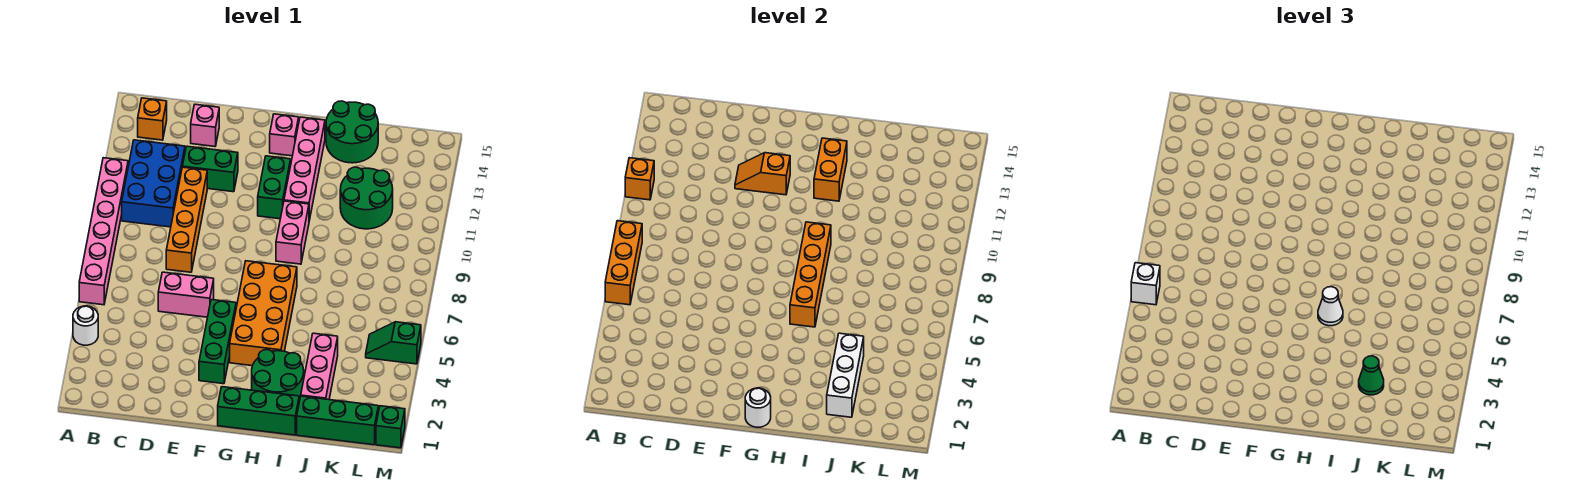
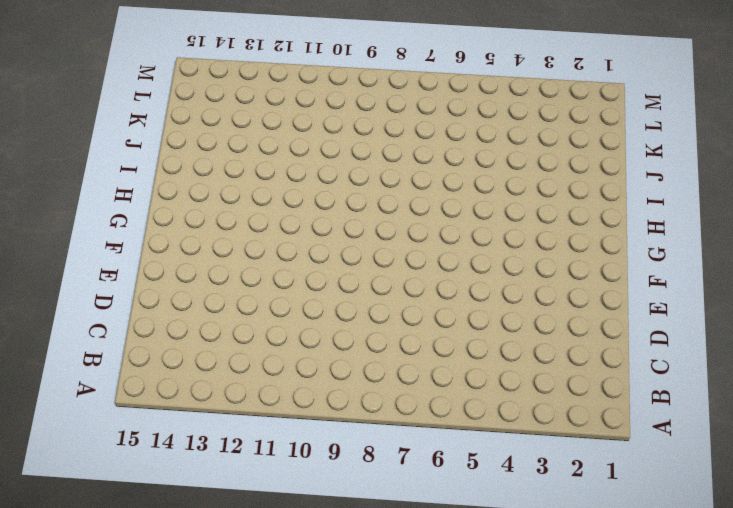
none -> white 1x1 round brick [73,306,98,345]
none -> pink 1x6 brick [79,158,128,305]
none -> blue 2x3 brick [122,140,185,227]
none -> orange 1x1 brick [138,98,167,140]

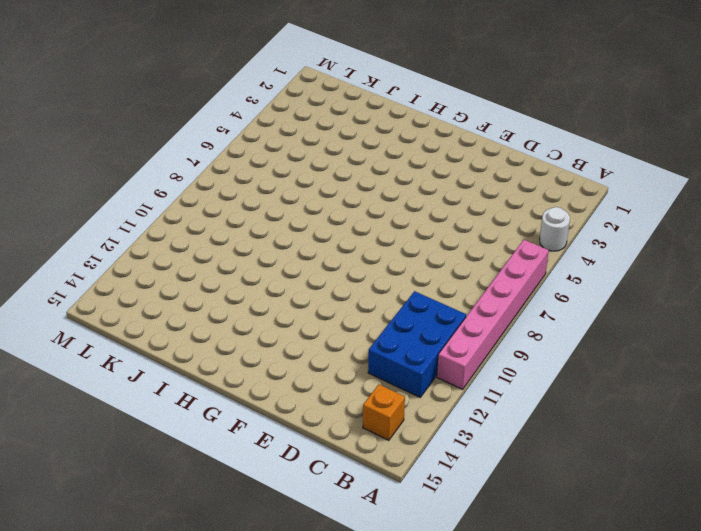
none -> pink 1x2 brick [158,272,214,317]
none -> orange 1x4 brick [166,167,207,272]
none -> green 1x2 brick [182,146,238,192]
none -> pink 1x1 brick [191,104,219,146]

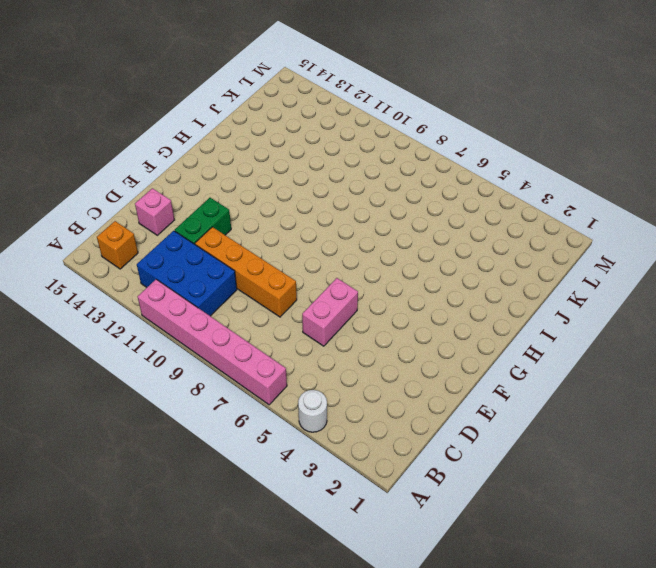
none -> green 1x3 brick [199,300,236,384]
none -> green 1x3 brick [218,387,299,435]
none -> orange 2x4 brick [230,261,297,366]
none -> green 1x2 brick [258,156,291,219]

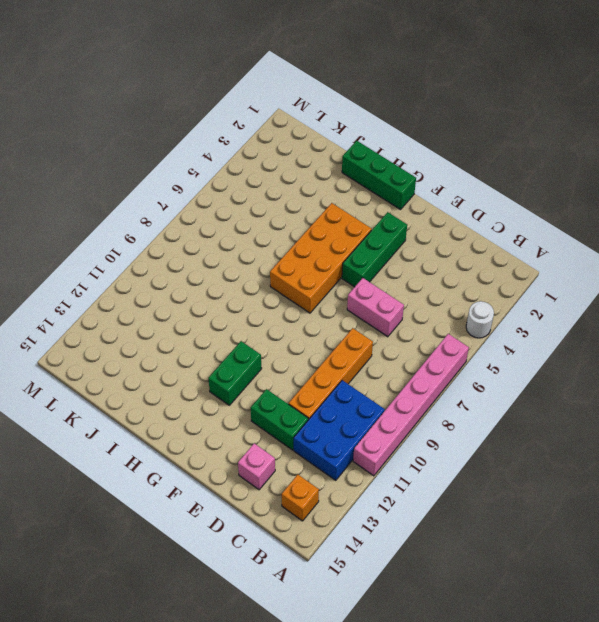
none -> pink 1x1 brick [270,114,299,156]
none -> green 2x2 round brick [252,350,304,401]
none -> pink 1x2 brick [276,201,309,264]
none -> pink 1x4 brick [284,117,325,220]

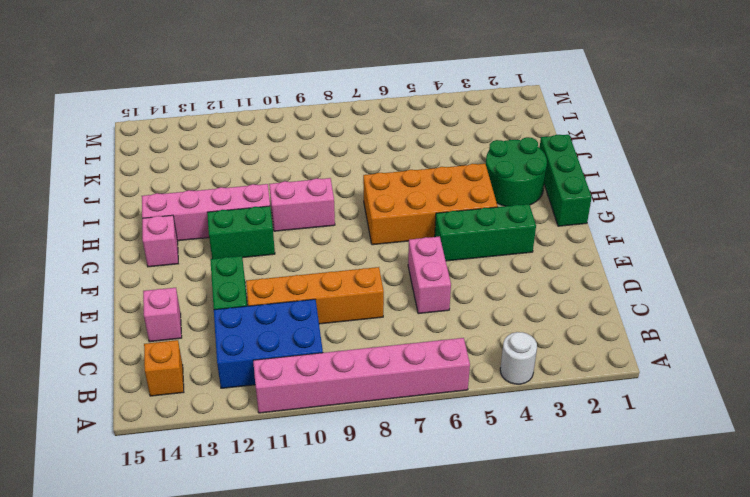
none -> green 2x2 round brick [326,101,378,163]
none -> green 1x3 brick [297,396,378,445]
none -> pink 1x3 brick [301,333,338,400]
none -> green 2x2 round brick [340,167,393,229]

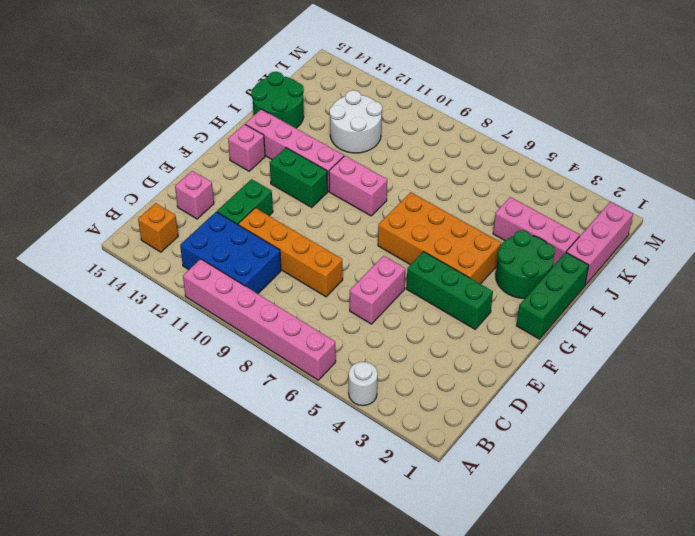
pink 1x3 brick [566,202,633,285] -> green 1x3 brick [297,396,378,445]
white 2x2 round brick [329,90,382,153] -> green 2x2 round brick [340,167,393,229]
none -> green 1x2 slope [366,322,421,364]
none -> green 1x1 brick [376,406,405,448]
none -> orange 1x3 brick [605,221,642,305]
none -> orange 1x1 brick [625,158,654,200]

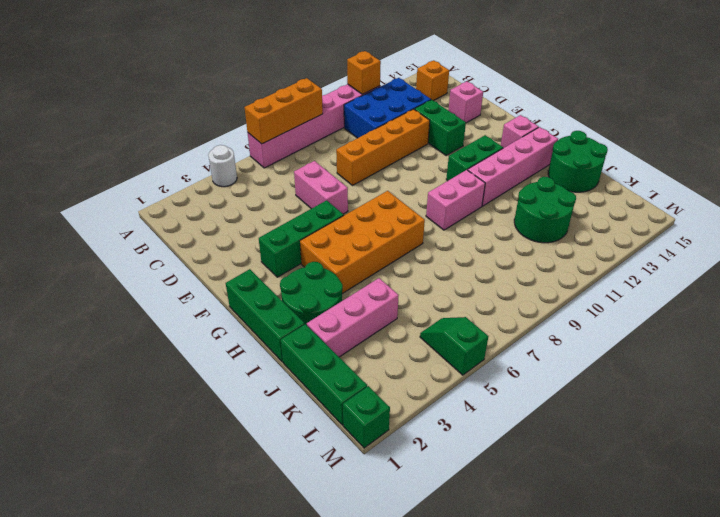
none -> orange 1x2 slope [735,153,790,195]
none -> white 1x1 round brick [745,388,771,427]
none -> orange 1x4 brick [790,222,831,327]
none -> orange 1x2 brick [814,138,847,201]

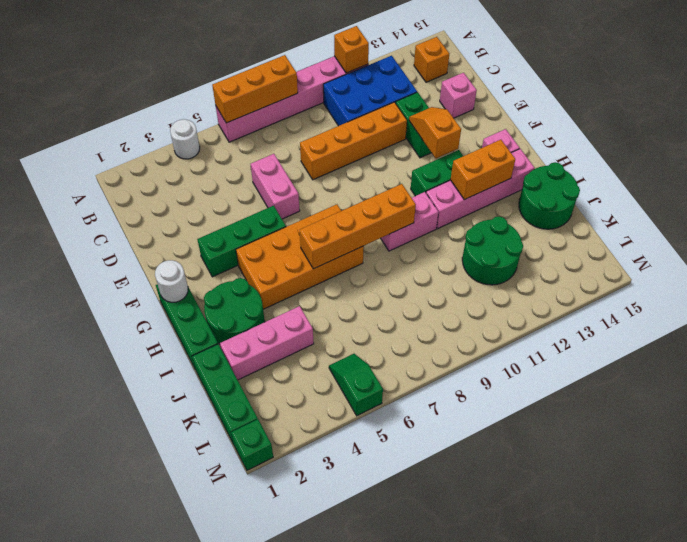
none -> white 1x3 brick [827,333,864,417]
none -> white 1x1 brick [1131,263,1160,305]
none -> white 1x1 cone [1318,287,1343,326]
none -> green 1x1 cone [1359,356,1384,395]

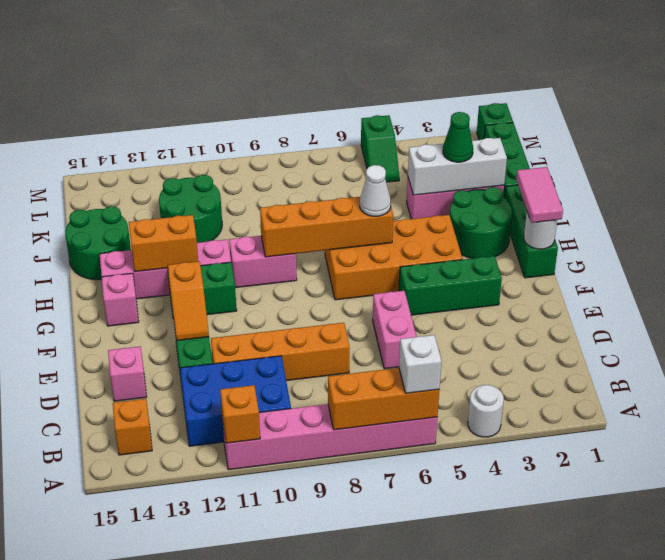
pink 1x2 tile [516,167,563,223] -> none

